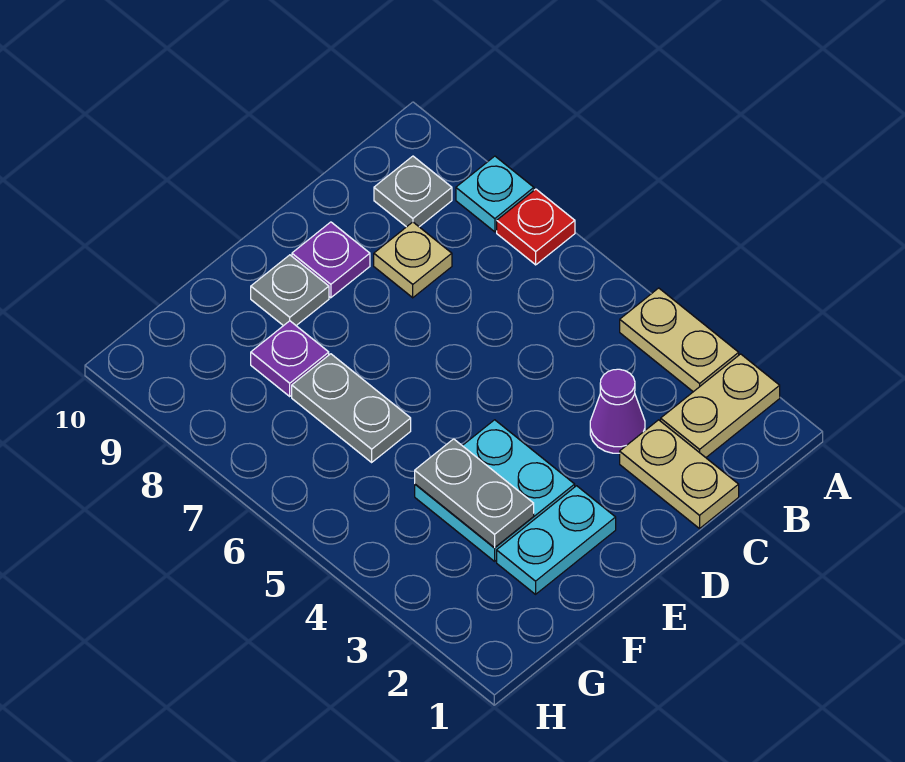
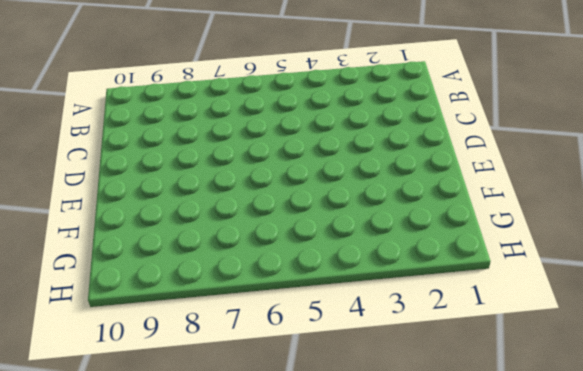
none -> tan 1x2 plate [661,354,780,457]
none -> tan 1x2 plate [620,288,739,392]
none -> red 1x1 plate [497,189,575,265]

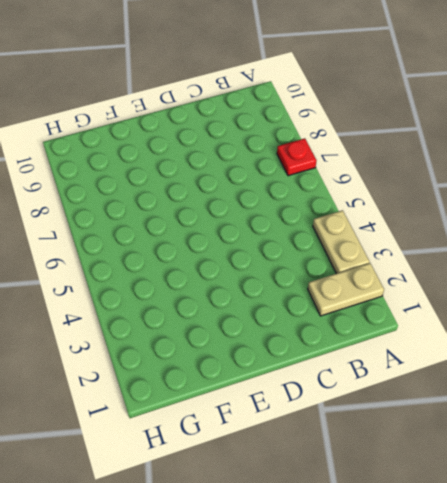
none -> cyan 1x1 plate [456,156,534,232]
none -> grey 1x1 plate [374,156,452,227]
none -> tan 1x2 plate [620,420,739,529]

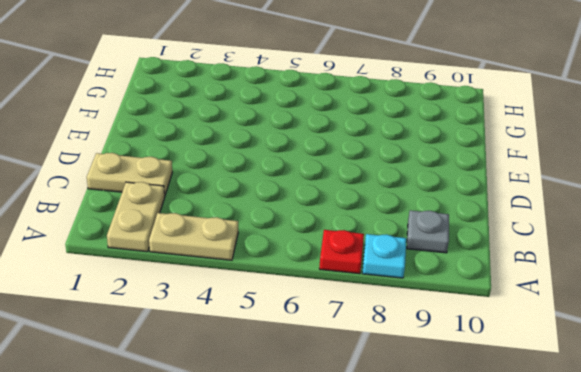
none -> purple 1x1 cone [590,369,645,453]
none -> tan 1x1 plate [374,222,452,298]
none -> purple 1x1 plate [292,222,370,298]

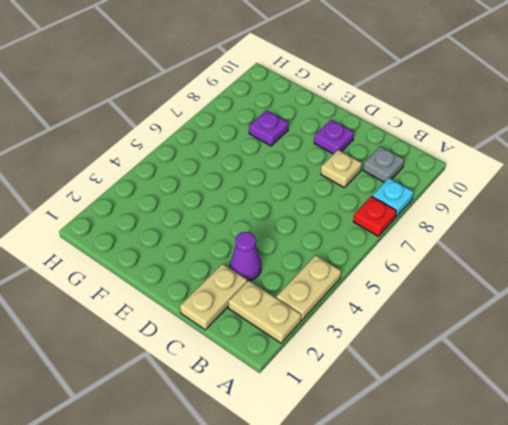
none -> cyan 1x2 plate [497,486,616,594]
none -> cyan 2x2 plate [415,420,575,561]
none -> grey 1x1 plate [251,255,329,326]

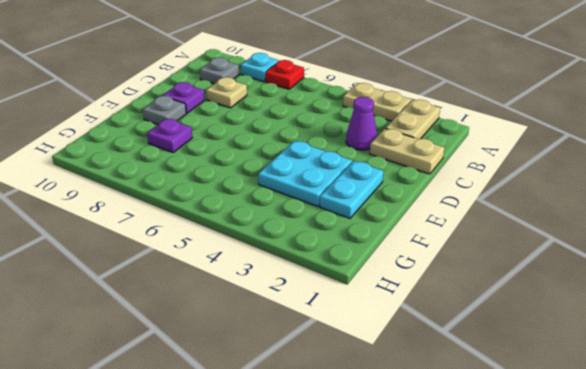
none -> grey 1x2 plate [292,354,411,462]
none -> grey 1x2 plate [415,439,534,548]

